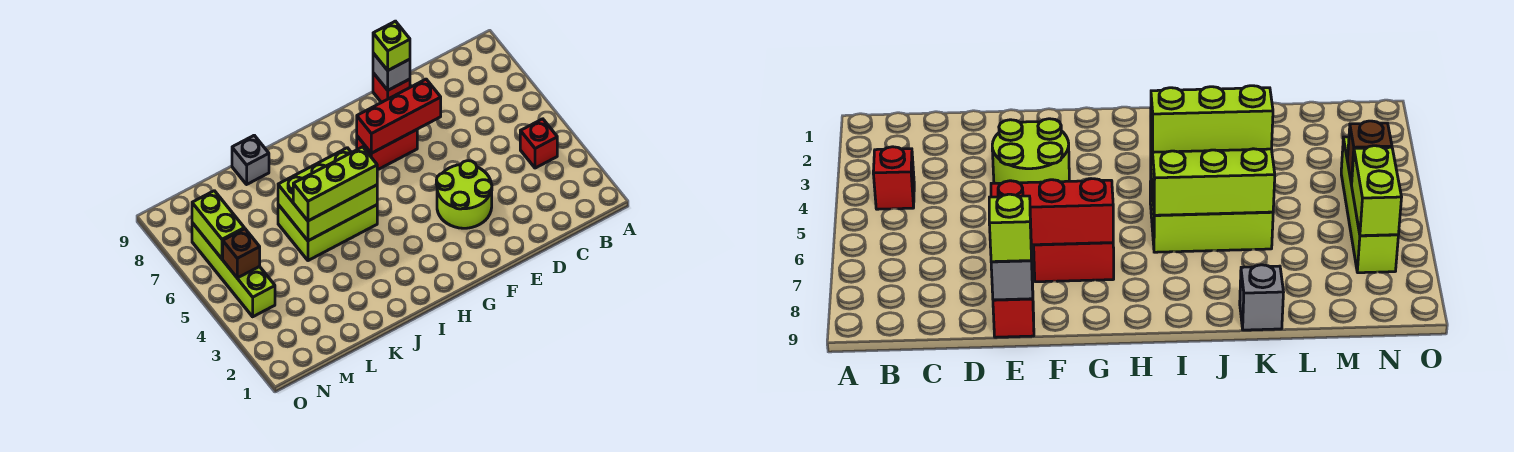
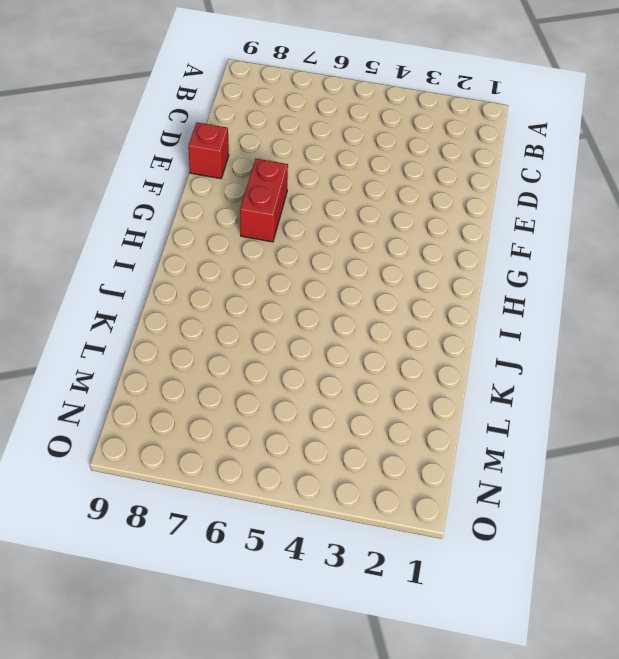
none -> red 1x1 brick [520,119,557,168]
none -> lime 2x2 round brick [436,161,492,228]
none -> lime 2x3 brick [278,205,377,261]

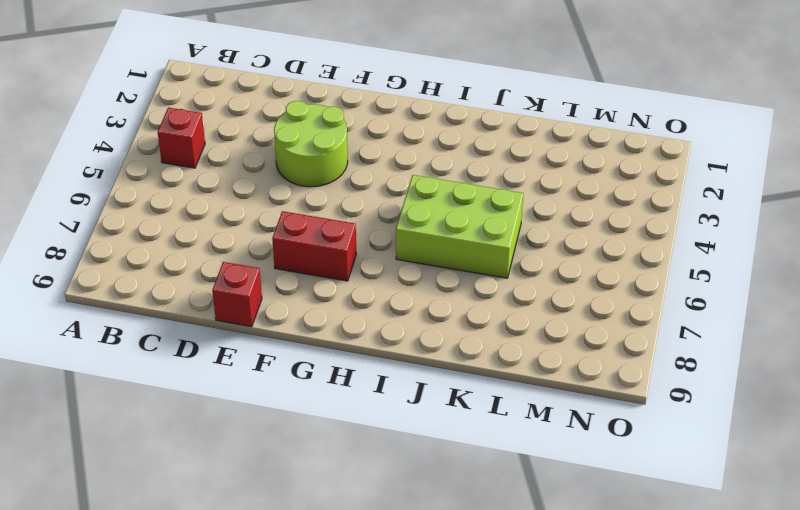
none -> grey 1x1 brick [232,135,269,184]
none -> lime 1x4 brick [192,223,275,317]
none -> red 1x3 brick [357,79,441,153]

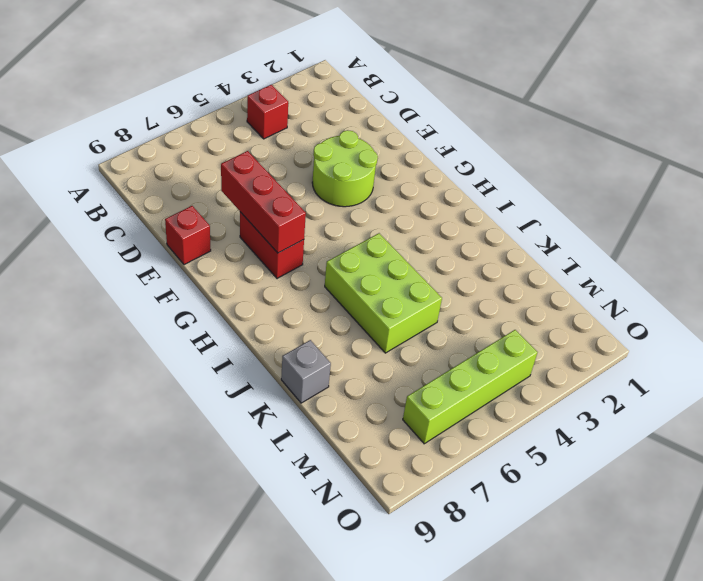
none -> grey 1x1 brick [373,53,410,90]
none -> lime 2x3 brick [278,148,377,241]
none -> brown 1x1 brick [223,229,260,278]

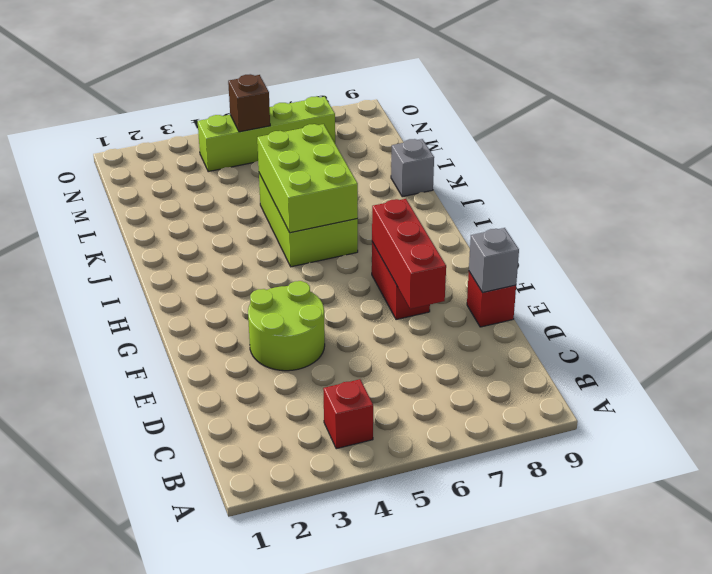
none -> lime 1x2 brick [192,191,244,259]
none -> lime 1x1 brick [373,21,410,70]
none -> lime 1x3 brick [293,147,377,221]

